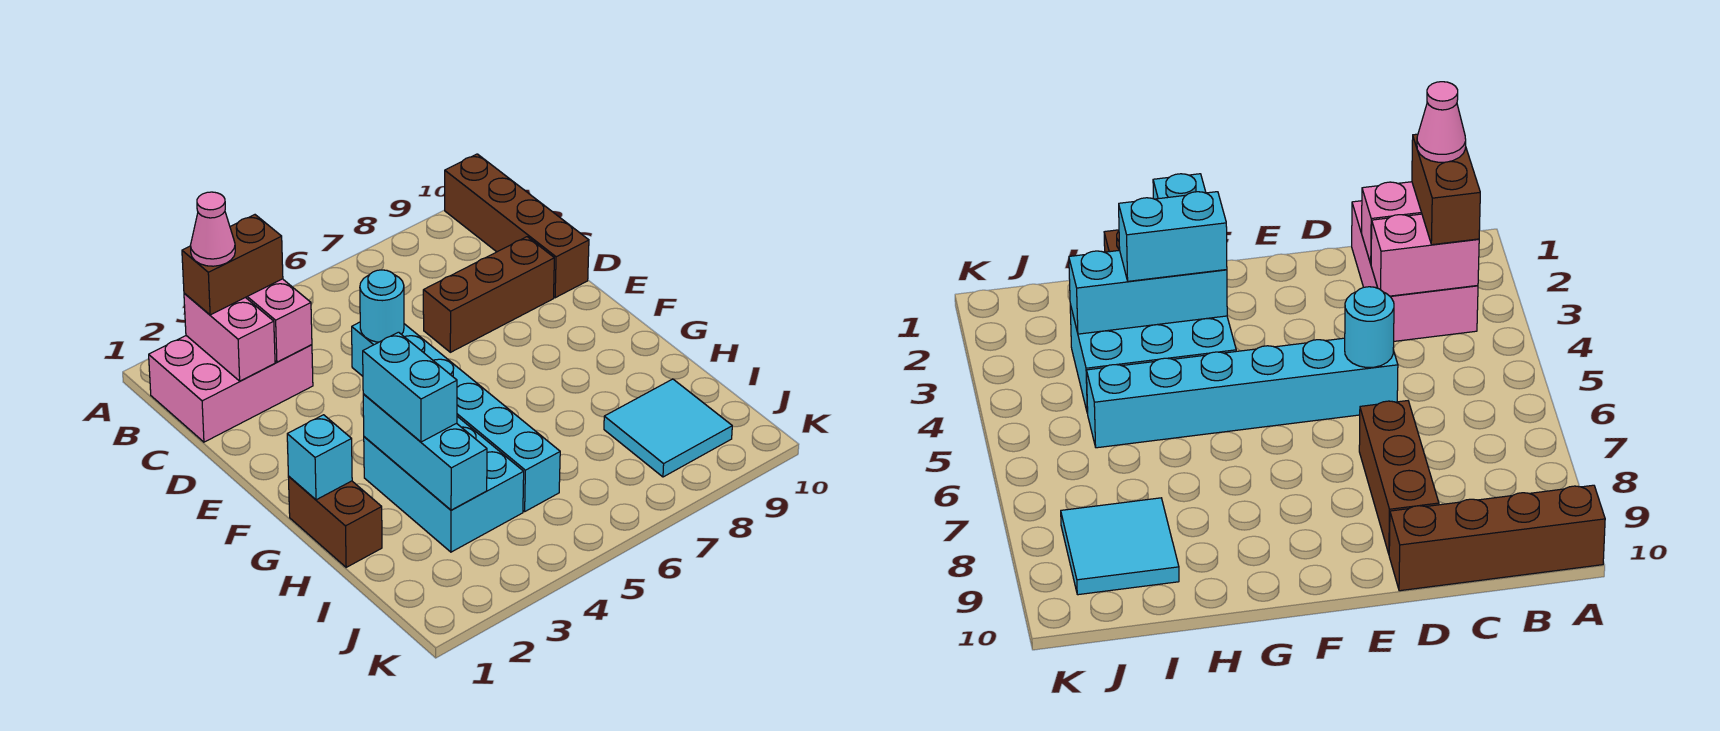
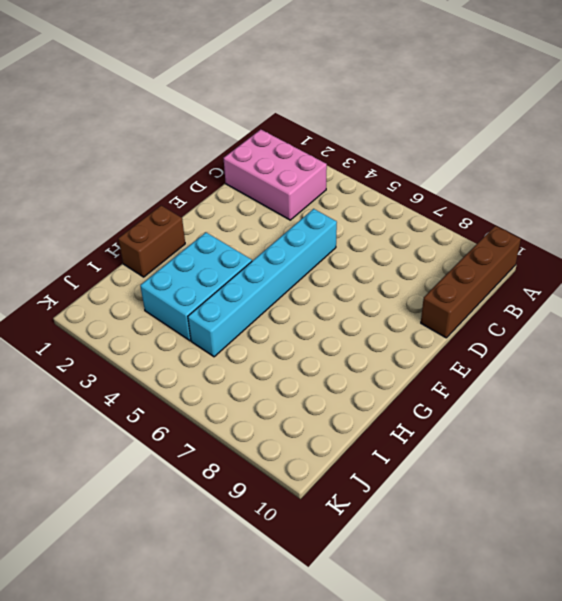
none -> brown 1x3 brick [423,237,554,352]
none -> cyan 2x2 tile [604,379,732,477]
none -> pink 1x2 brick [184,293,275,381]

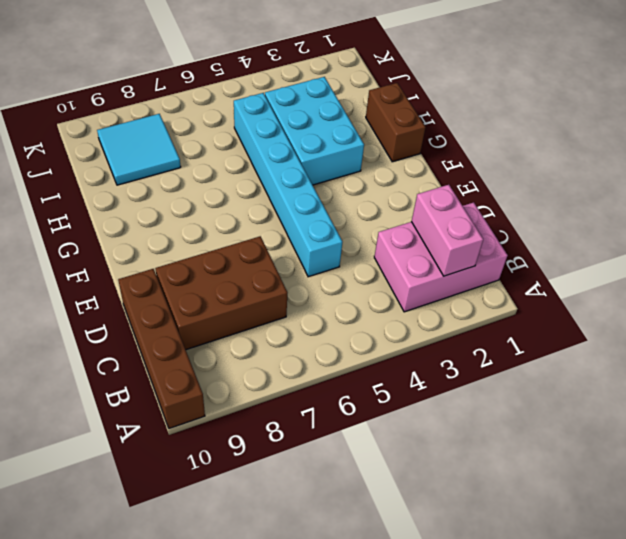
brown 2x3 brick [155,236,287,350] -> brown 1x3 brick [423,237,554,352]
none -> pink 1x2 brick [246,279,312,362]
none -> cyan 1x1 round brick [360,270,404,342]
none -> cyan 1x1 brick [287,415,352,500]

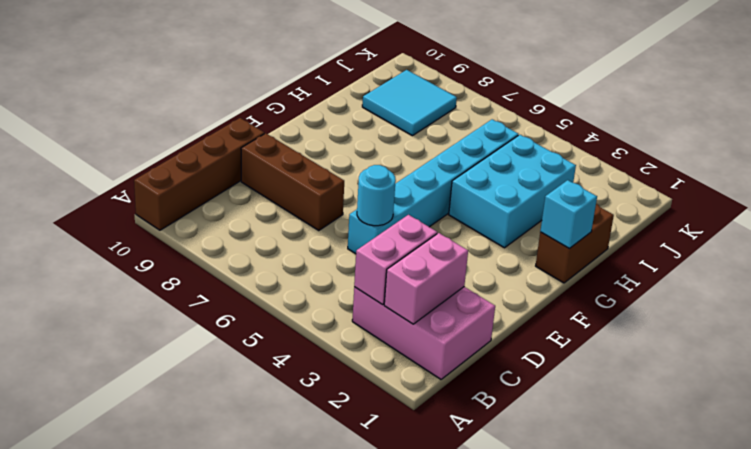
none -> cyan 1x3 brick [363,394,487,510]
none -> brown 1x2 brick [182,215,283,315]
none -> cyan 1x2 brick [363,332,457,442]

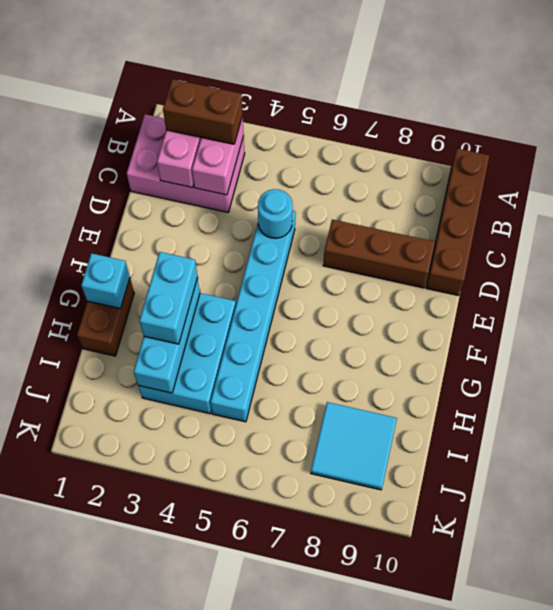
none -> pink 1x1 cone [190,192,235,266]

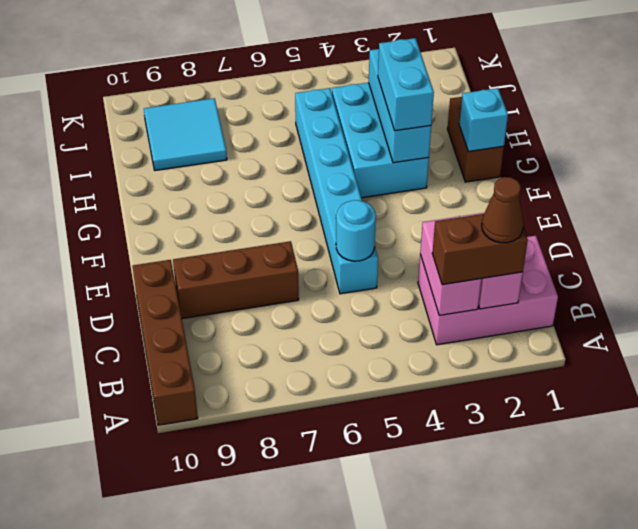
brown 1x1 cone [482,177,524,243] -> pink 1x1 cone [190,192,235,266]

